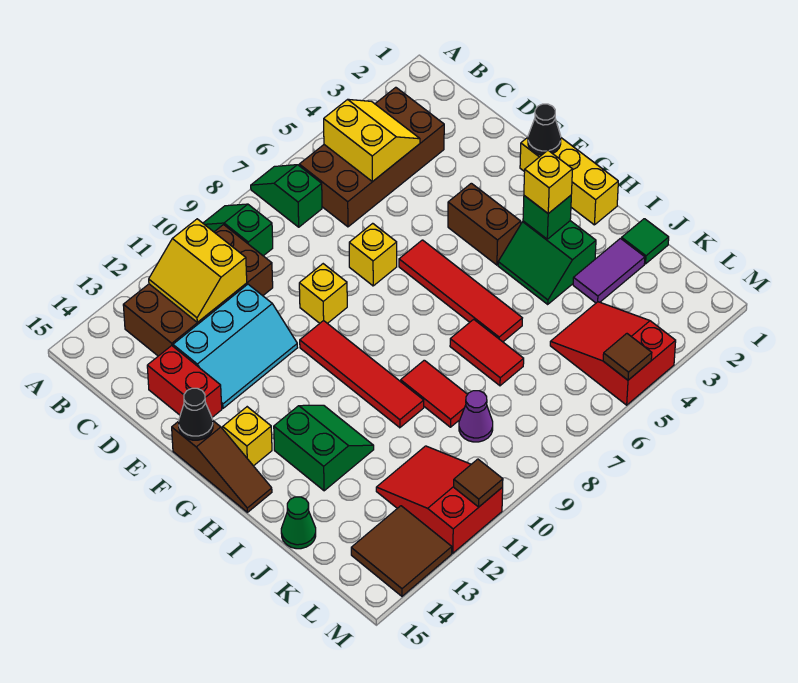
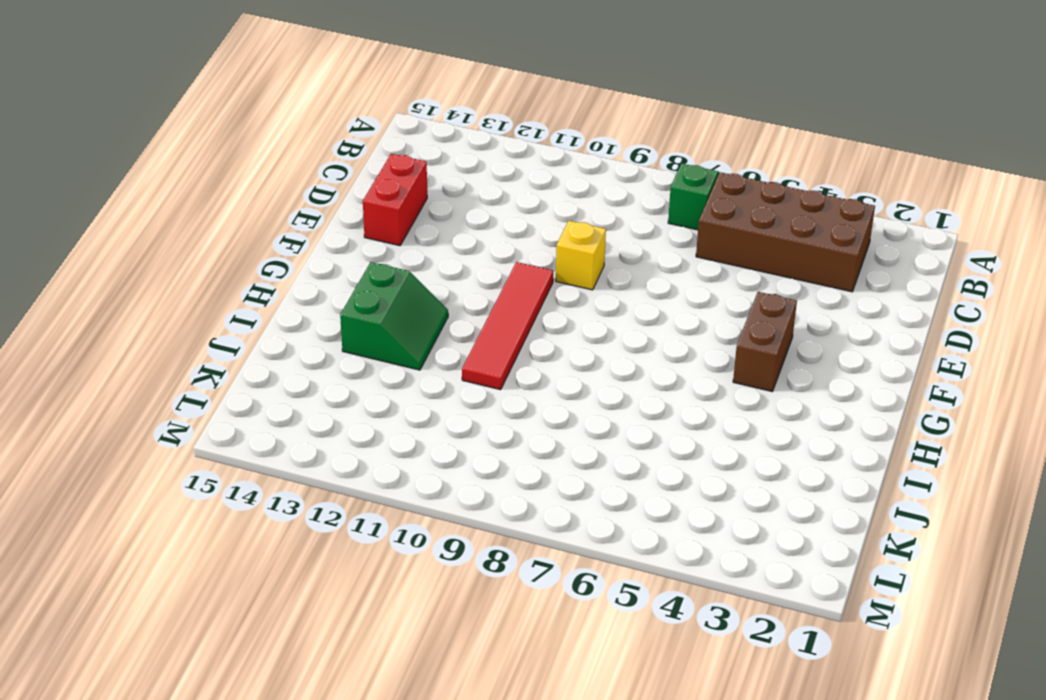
none -> green 1x2 slope [203,204,273,256]
none -> brown 2x4 brick [123,225,273,356]
none -> cyan 2x3 slope [173,284,297,408]
none -> yellow 1x1 brick [349,223,397,286]

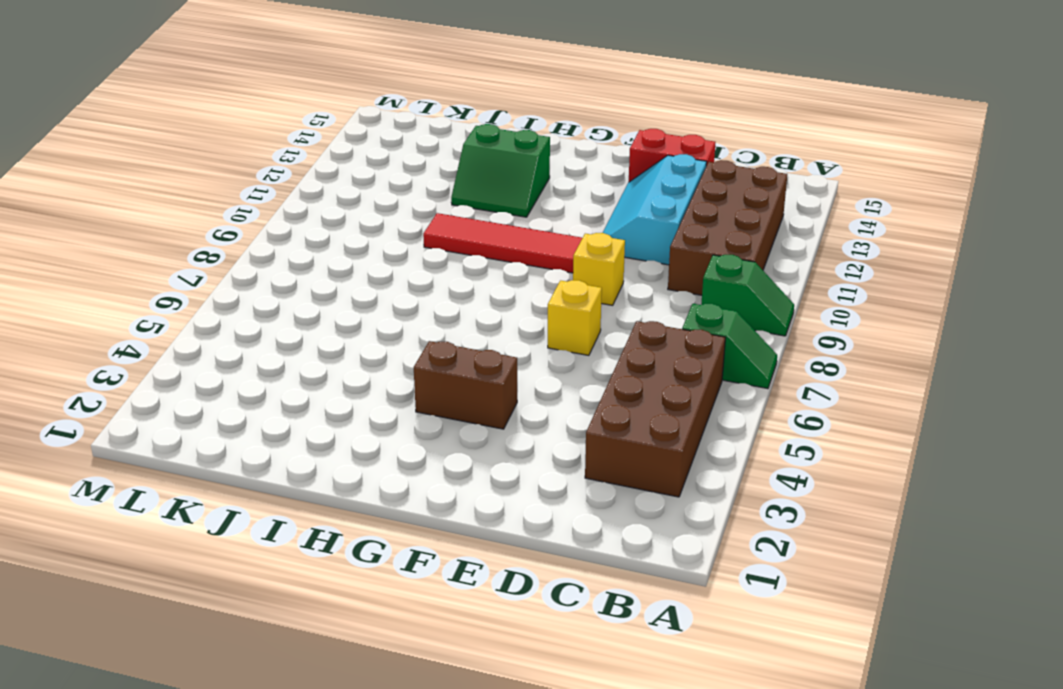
none -> yellow 1x3 brick [520,137,618,225]
none -> red 1x4 tile [399,240,522,342]
none -> brown 1x3 slope [172,421,272,512]
none -> yellow 1x1 brick [223,407,272,466]

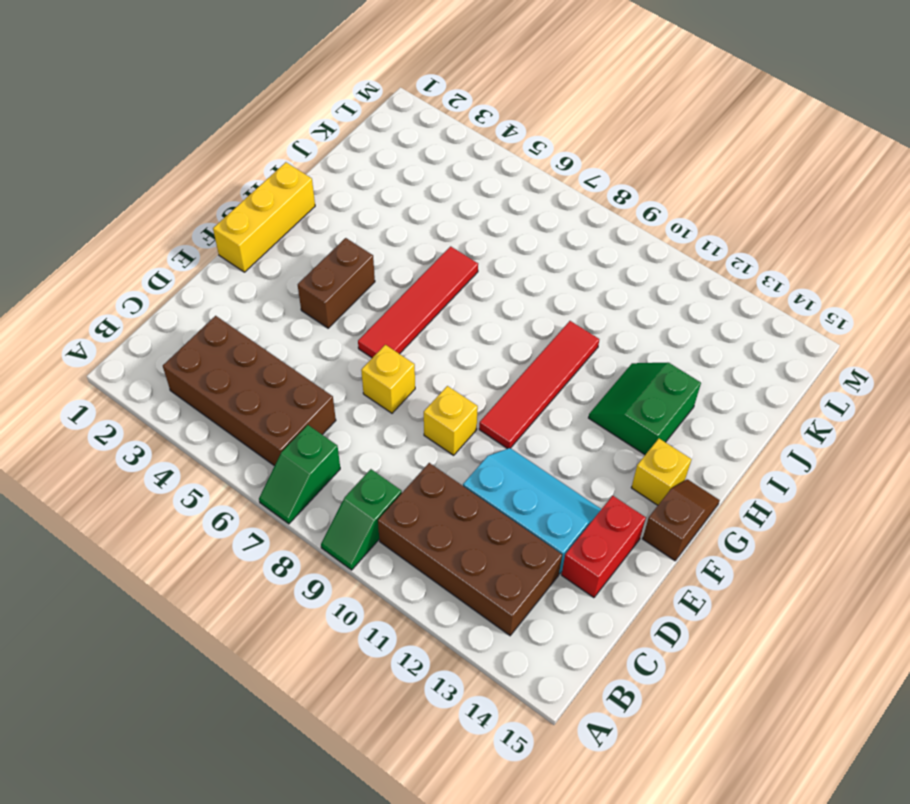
brown 1x2 slope [643,479,720,561] -> brown 1x3 slope [172,421,272,512]
none -> green 2x2 slope [498,221,596,304]
none -> red 1x2 tile [450,319,524,386]
none -> red 1x2 tile [401,360,468,427]
none -> green 1x1 tile [622,219,669,264]

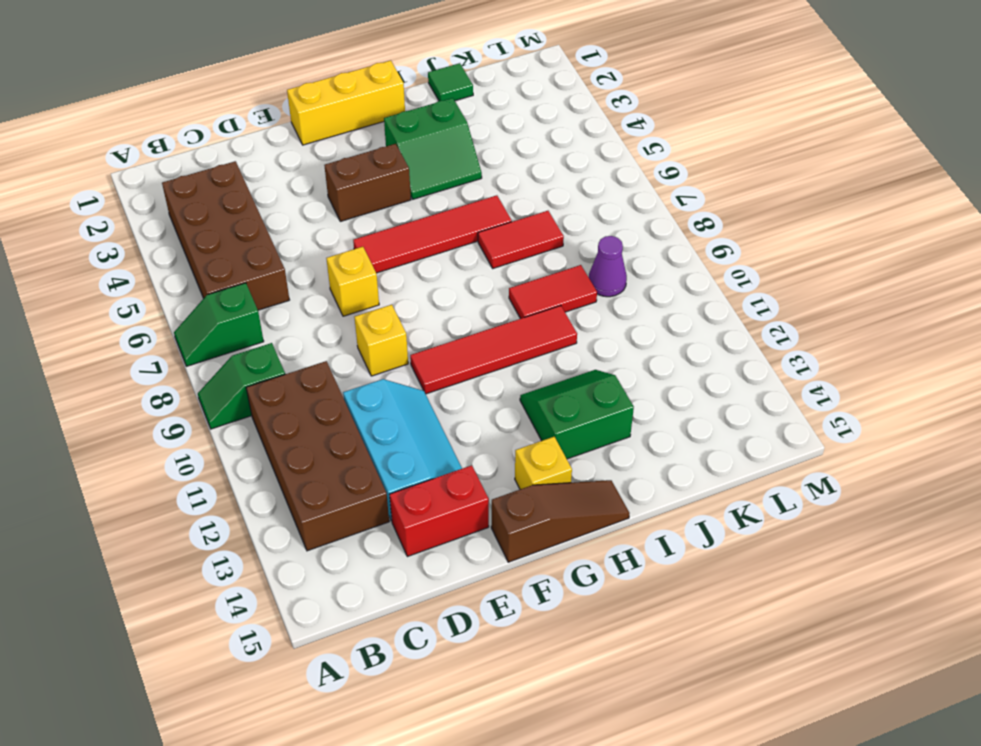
none -> purple 1x2 tile [573,238,645,303]
none -> green 1x1 cone [281,497,316,549]
none -> red 2x3 slope [550,302,676,405]
none -> red 2x3 slope [376,446,503,553]

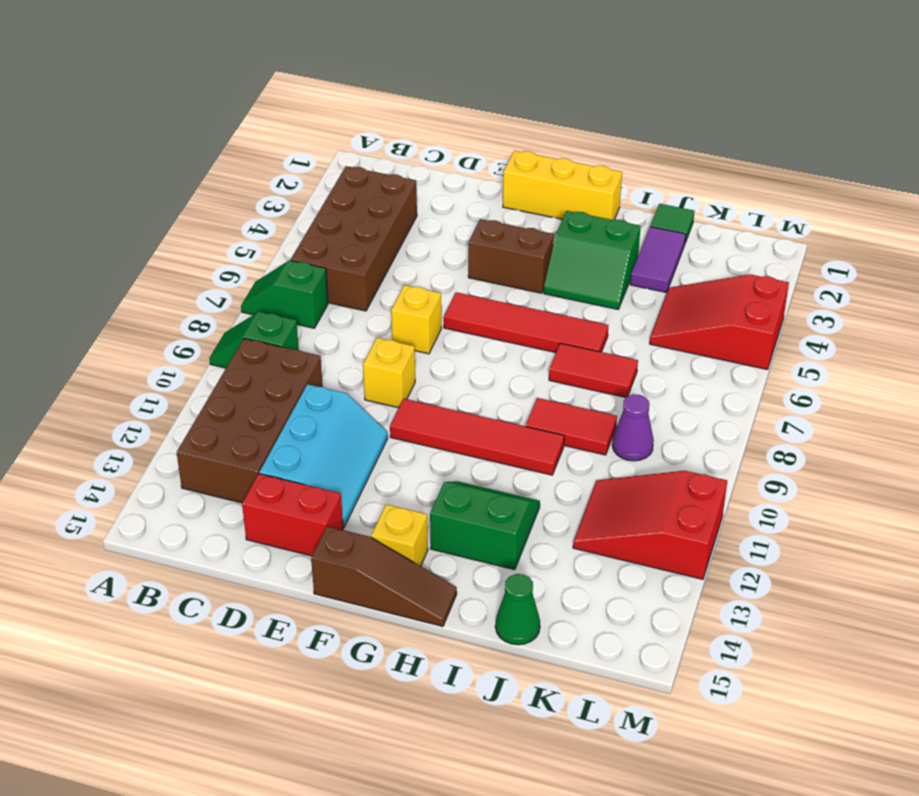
none -> brown 2x2 tile [351,506,452,596]
none -> yellow 2x2 slope [324,99,420,182]
none -> yellow 2x2 slope [149,219,247,322]
none -> black 1x1 cone [528,104,561,155]

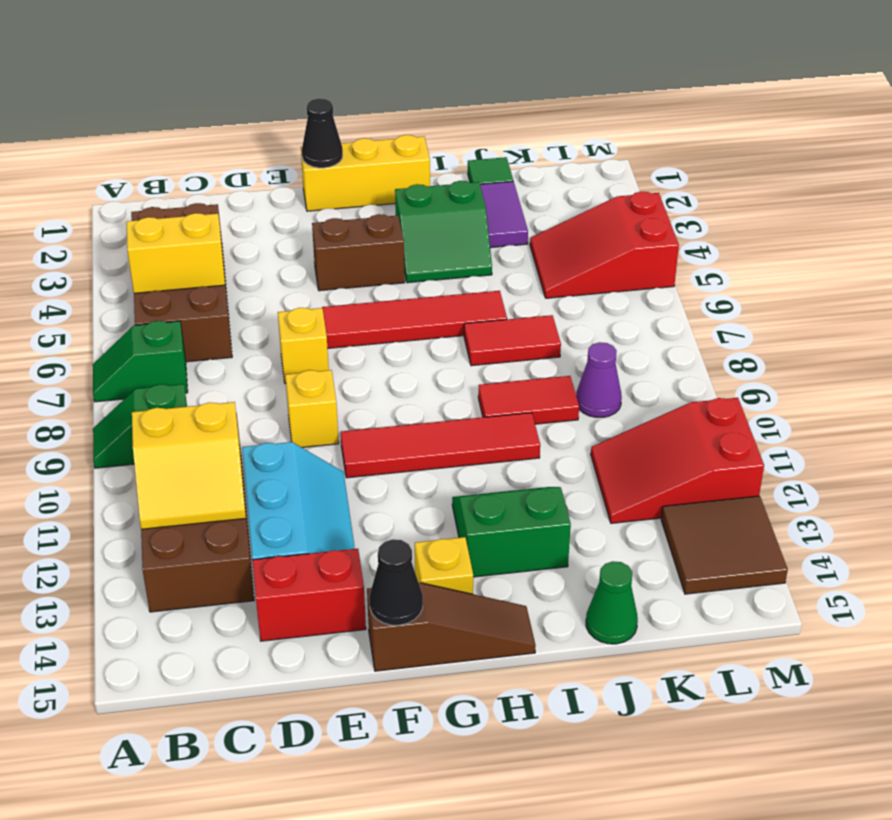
none -> green 1x1 brick [523,196,571,239]
none -> brown 1x1 tile [603,334,652,380]
none -> brown 1x1 tile [454,459,503,507]
none -> yellow 1x1 brick [524,151,572,214]

